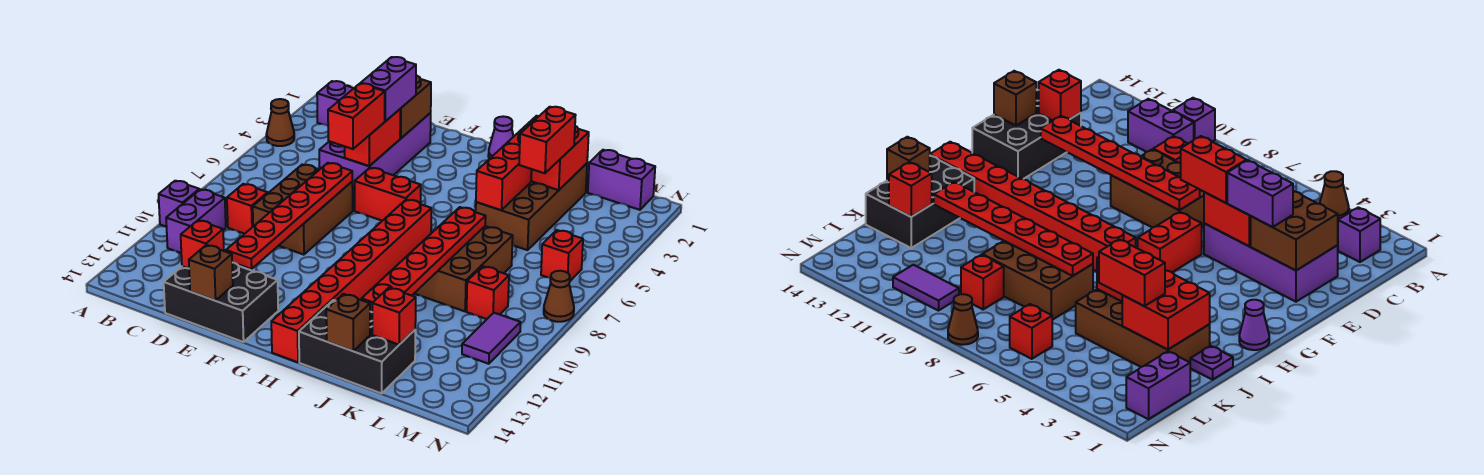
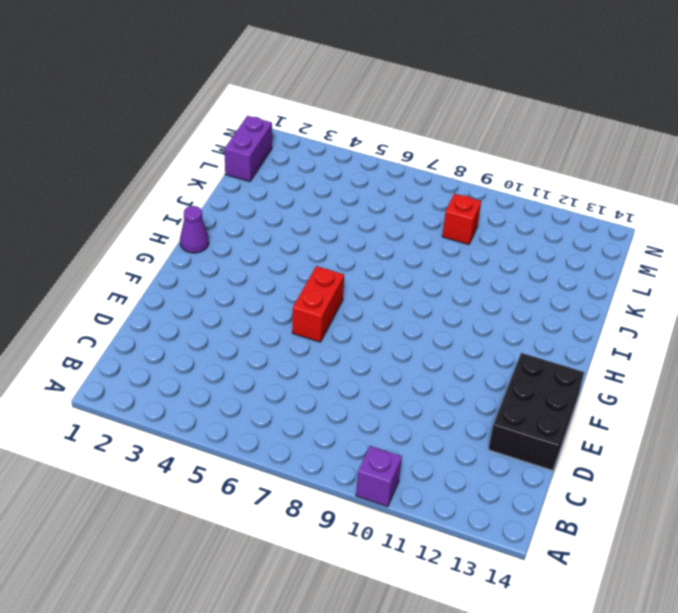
none -> brown 1x1 cone [266,99,294,146]
none -> purple 1x1 brick [317,81,354,126]
none -> purple 1x2 brick [166,189,226,253]
none -> red 1x1 brick [227,184,268,234]

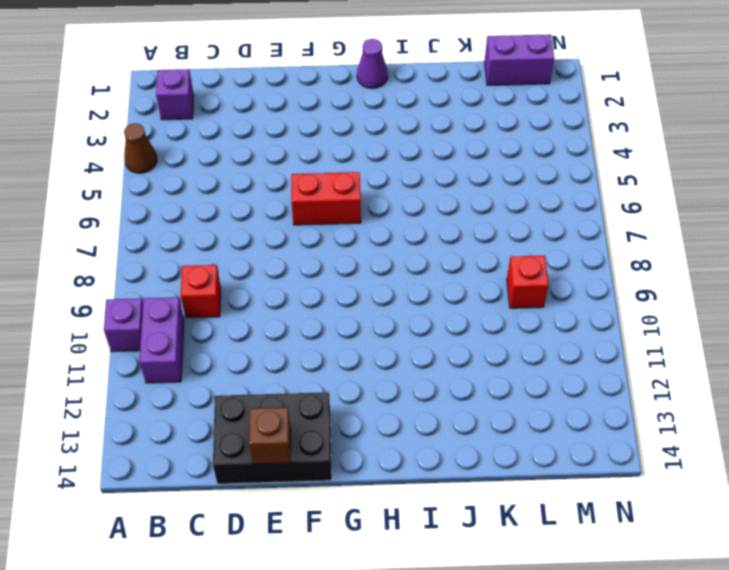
none -> purple 2x4 brick [319,113,431,191]
none -> brown 2x3 brick [253,164,353,255]
none -> red 1x8 brick [271,199,431,362]
none -> black 2x3 brick [299,300,415,393]

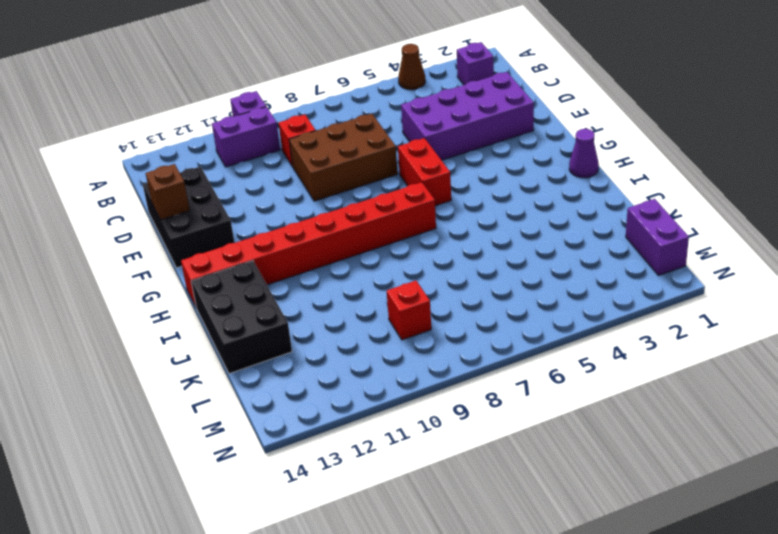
none -> purple 1x1 plate [1190,346,1233,380]
none -> brown 2x4 brick [476,163,587,250]
none -> brown 2x3 brick [414,226,513,311]
none -> red 1x1 brick [541,230,583,281]

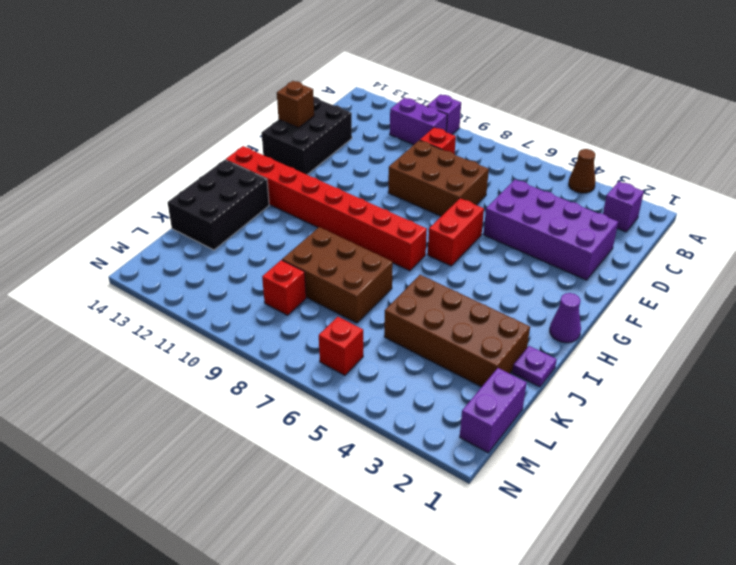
none -> purple 1x2 tile [462,313,521,364]
none -> brown 1x1 cone [544,271,574,322]
none -> brown 2x2 brick [400,75,431,139]
none -> red 1x1 brick [181,220,224,269]

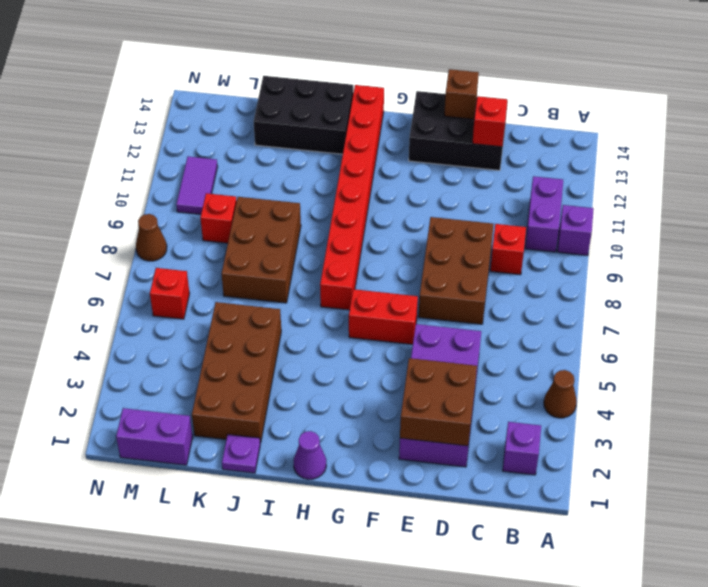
none -> red 1x2 brick [345,109,400,166]
none -> red 1x6 plate [226,163,352,269]
none -> red 2x2 brick [508,116,589,190]
none -> red 1x2 brick [476,143,532,210]

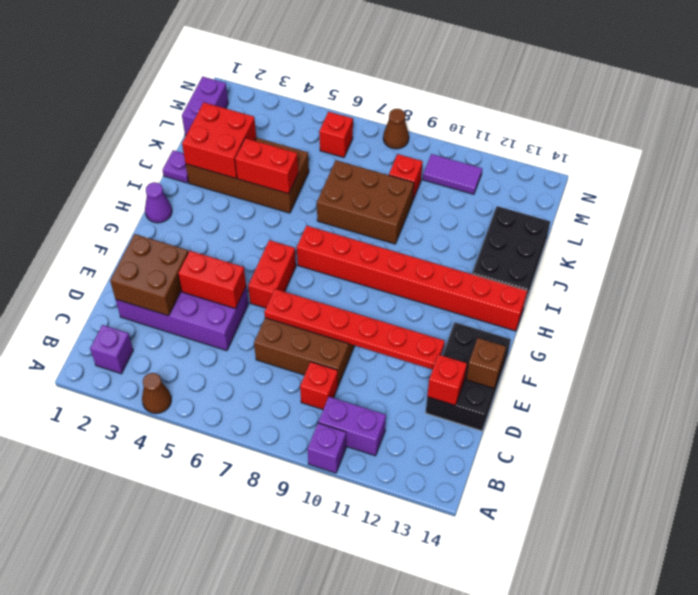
none -> red 1x6 plate [362,207,486,312]
none -> brown 1x1 brick [326,294,370,351]
none -> red 1x1 brick [372,288,416,345]
none -> purple 1x2 brick [361,57,416,121]

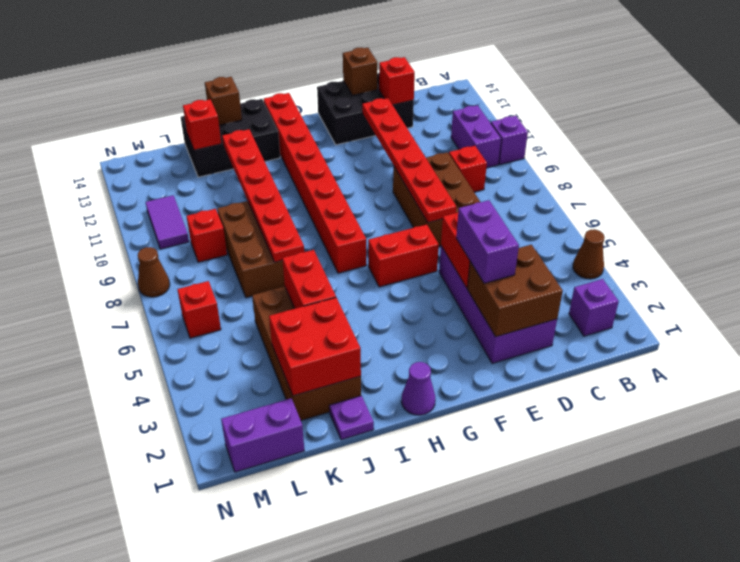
none -> red 1x2 brick [328,83,385,149]
none -> red 1x2 brick [519,107,576,173]

